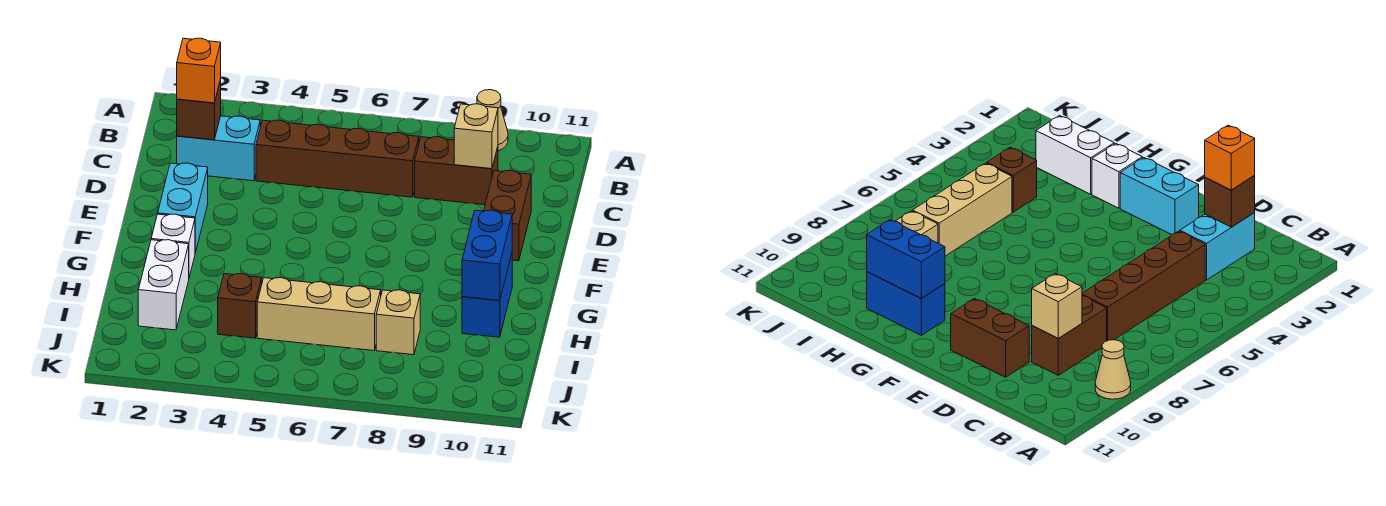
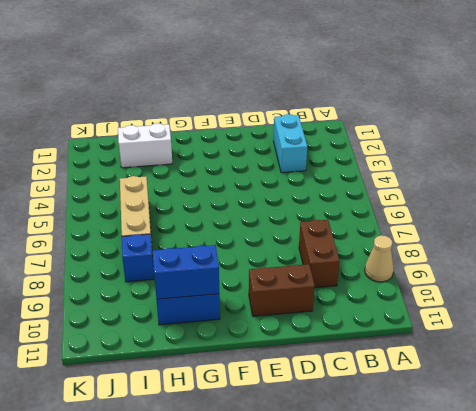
blue 1x1 brick [122,234,154,282] -> tan 1x1 brick [376,290,420,355]
none -> brown 1x4 brick [256,120,419,197]
none -> cyan 1x2 brick [158,163,208,253]
none -> white 1x1 brick [151,214,195,277]

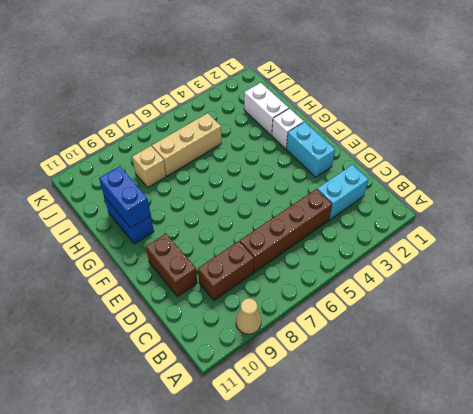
none -> brown 1x1 brick [218,274,262,338]
none -> brown 1x1 brick [177,80,221,140]
none -> tan 1x1 brick [454,104,498,169]

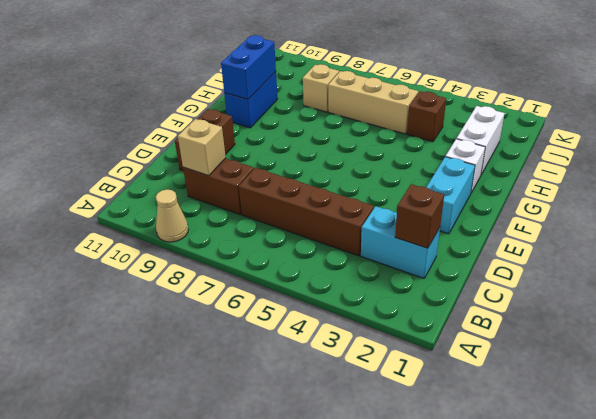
none -> orange 1x1 brick [177,38,221,103]

